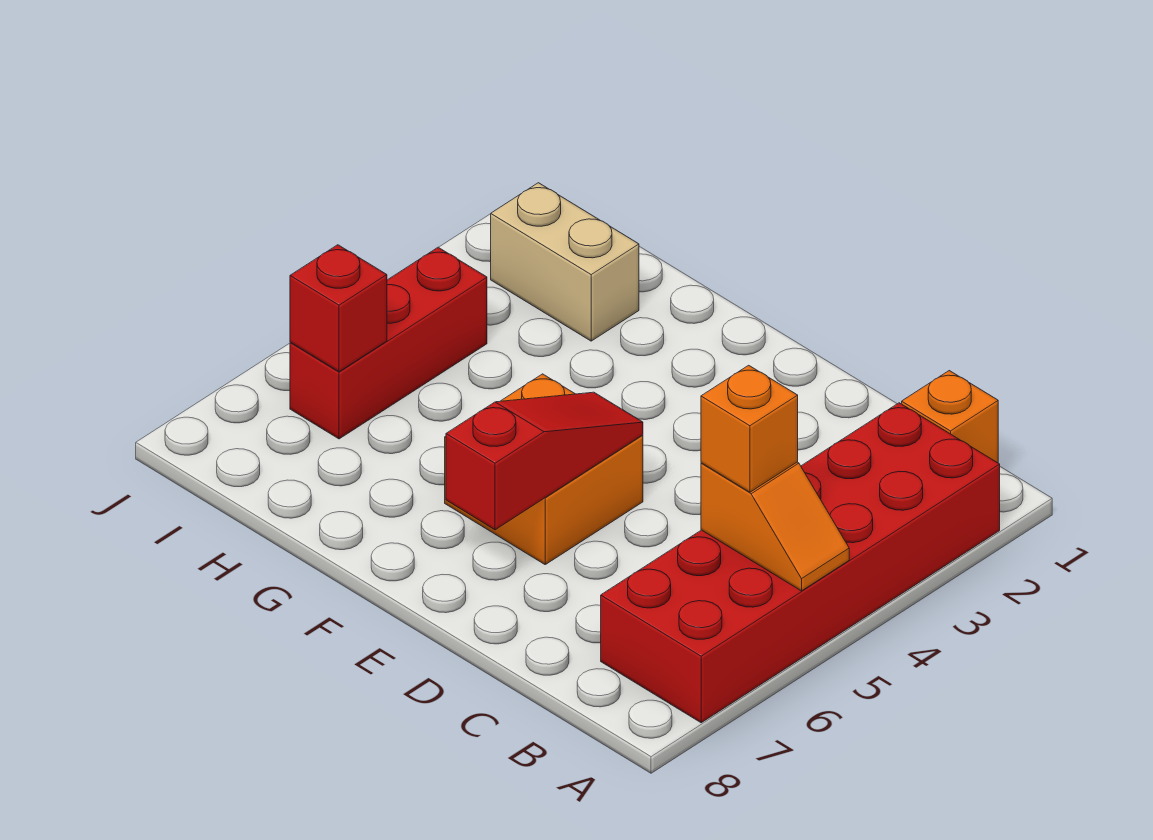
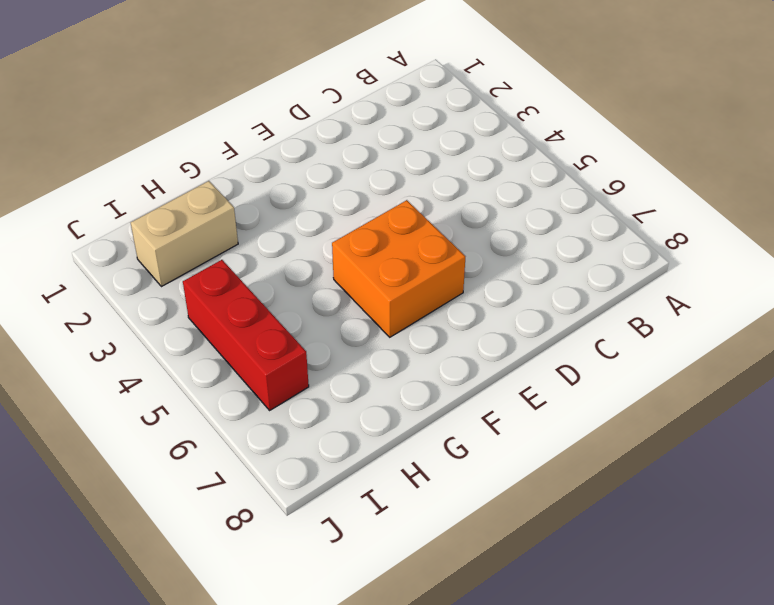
none -> red 2x6 brick [601,403,1000,723]
none -> orange 1x1 brick [902,371,998,463]

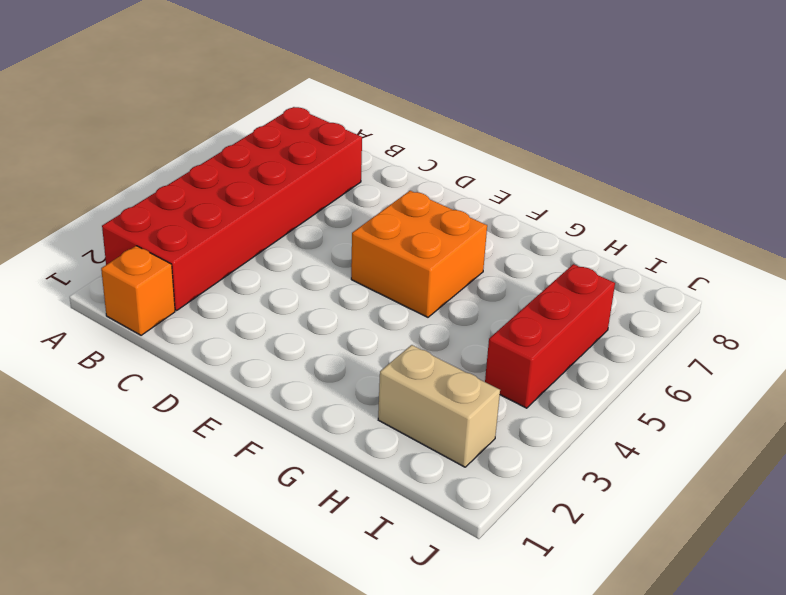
none -> orange 1x2 slope [701,462,849,591]
none -> red 1x3 slope [446,392,643,530]

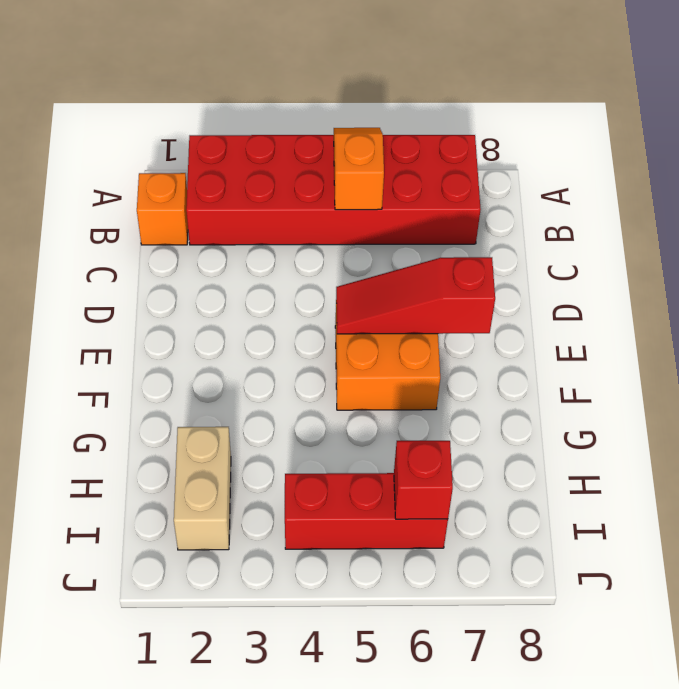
none -> orange 1x1 brick [701,365,798,492]

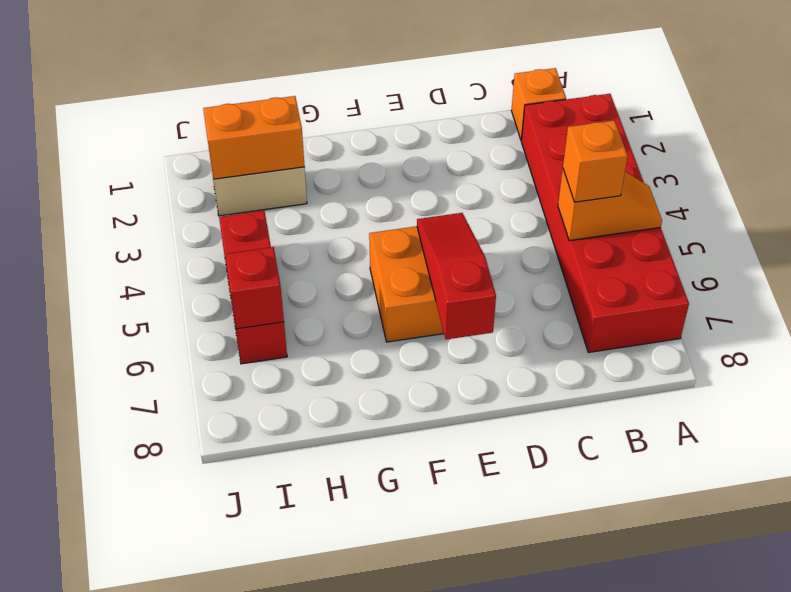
orange 1x2 brick [203,96,305,179] -> none

